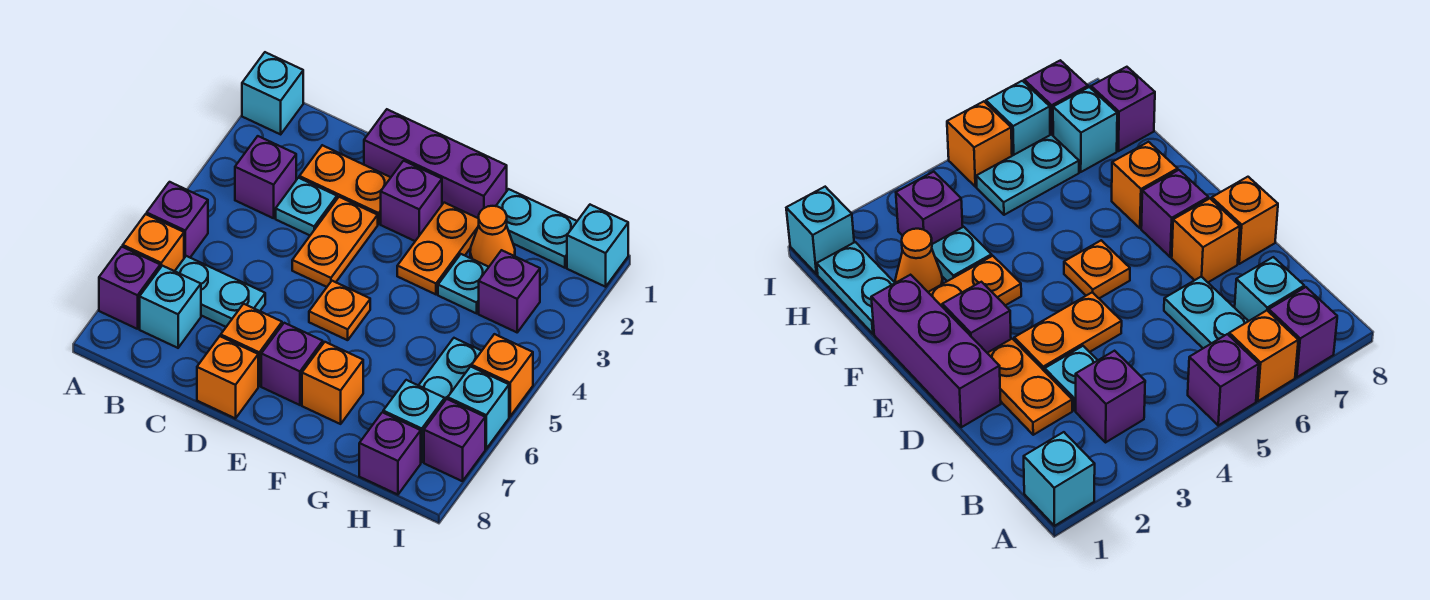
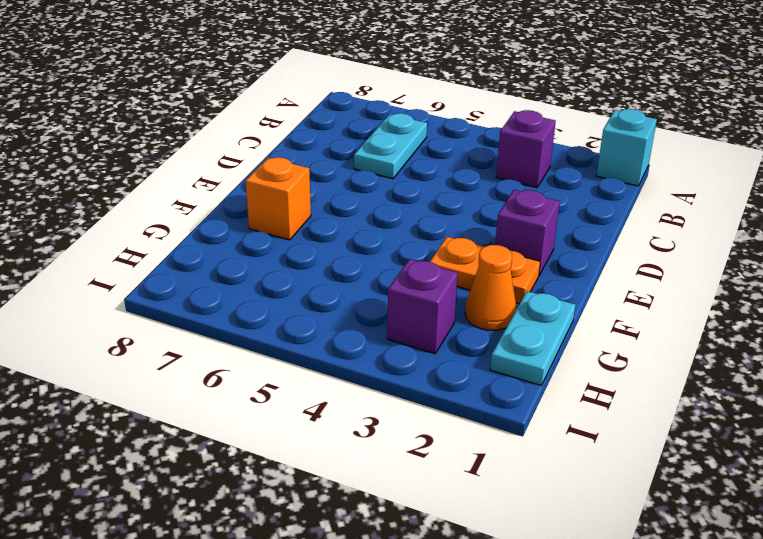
none -> purple 1x1 brick [147,182,208,258]
none -> orange 1x1 brick [123,214,184,271]
none -> purple 1x1 brick [99,247,160,329]

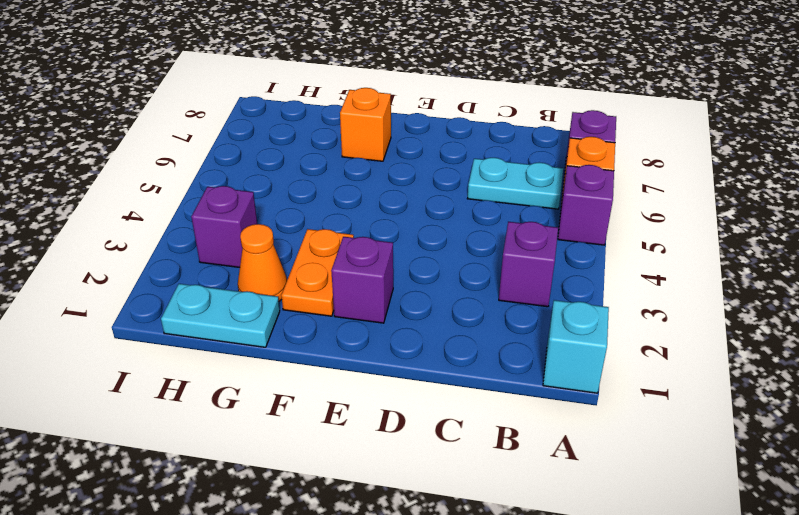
none -> cyan 1x1 brick [140,266,201,348]
none -> orange 1x2 plate [299,145,391,224]
none -> cyan 1x1 plate [276,178,337,235]

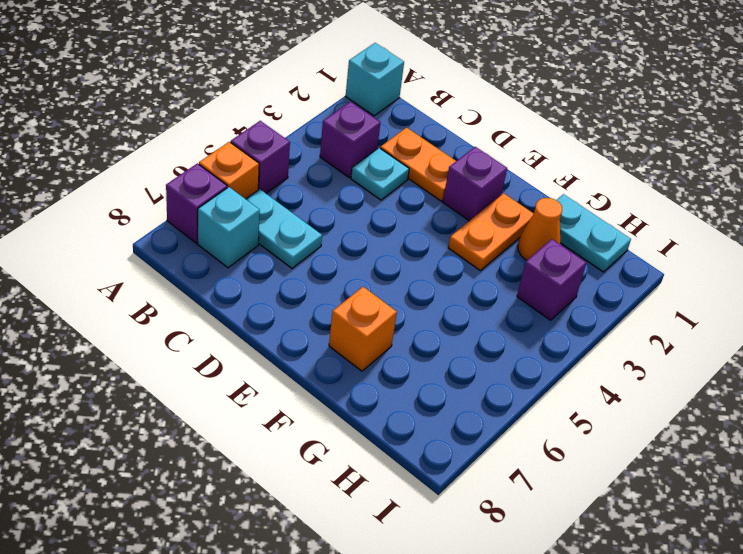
none -> purple 1x3 brick [364,109,507,218]
none -> orange 1x2 plate [292,197,378,287]
none -> orange 1x1 brick [221,304,282,386]

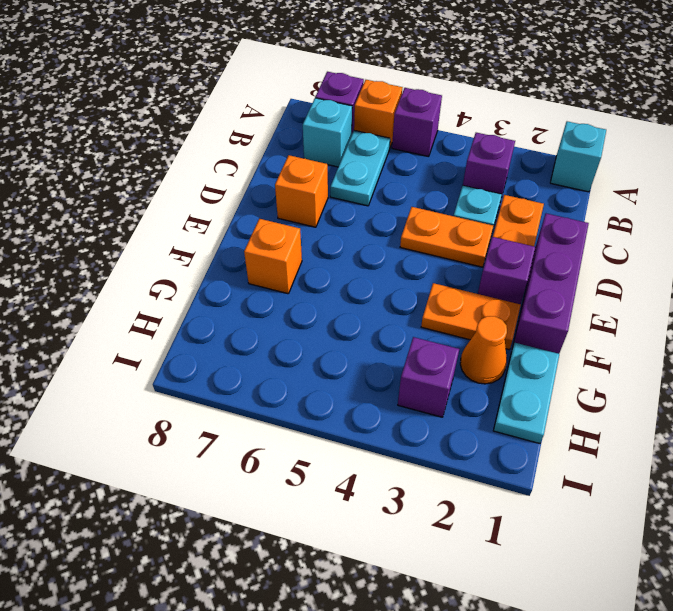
none -> orange 1x1 brick [197,336,258,419]
none -> orange 1x1 plate [309,281,370,340]
none -> purple 1x1 brick [261,323,323,405]

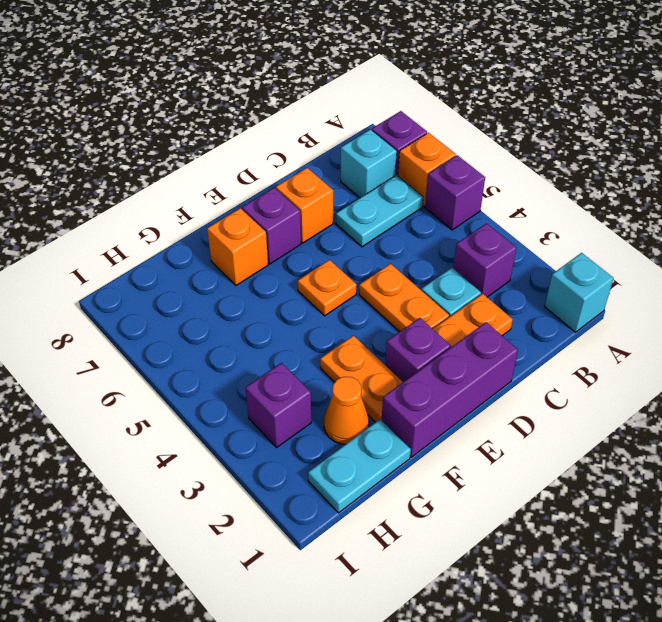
none -> orange 1x1 brick [197,336,258,419]
none -> cyan 1x1 plate [438,254,489,313]
none -> cyan 1x2 plate [419,338,481,400]

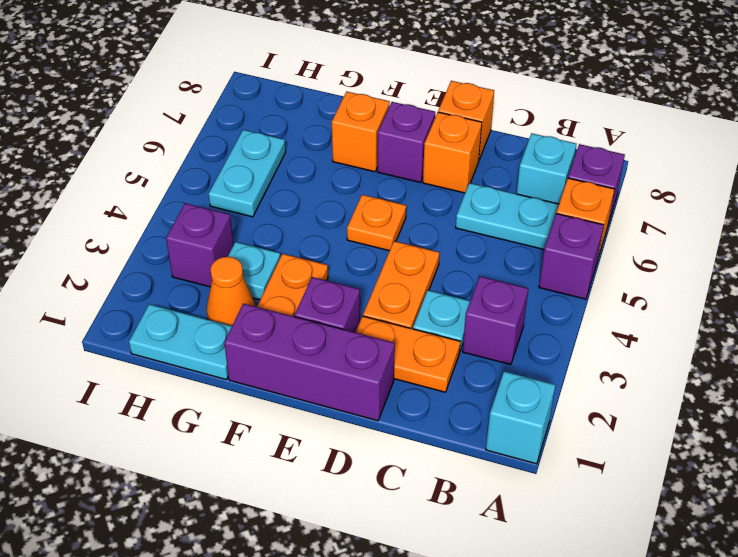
none -> cyan 1x1 brick [383,380,445,462]
none -> purple 1x1 brick [359,412,421,495]
none -> cyan 1x1 brick [567,205,628,287]

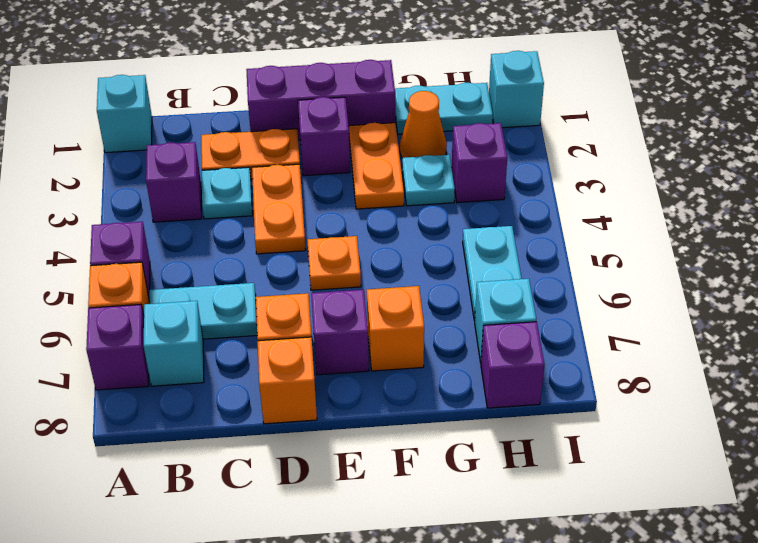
none -> orange 1x1 brick [472,334,533,416]
none -> cyan 1x1 brick [448,367,509,449]
none -> purple 1x1 brick [424,399,485,481]

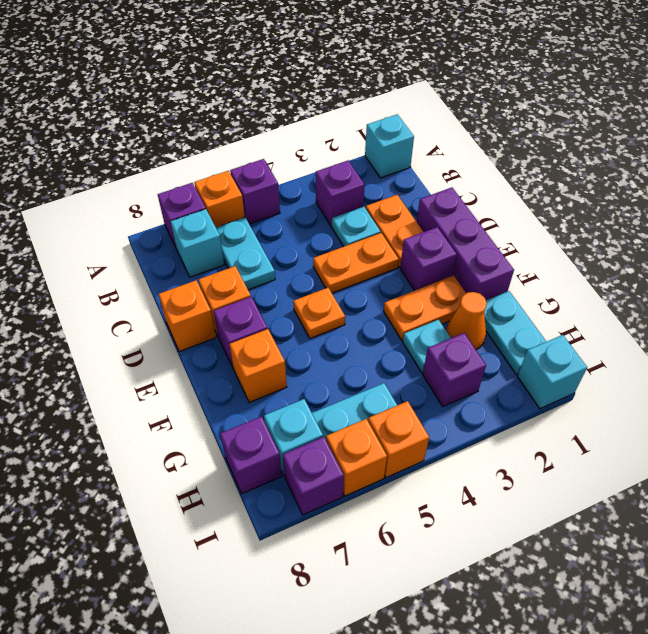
orange 1x1 brick [326,419,387,496] -> cyan 1x1 brick [448,367,509,449]

